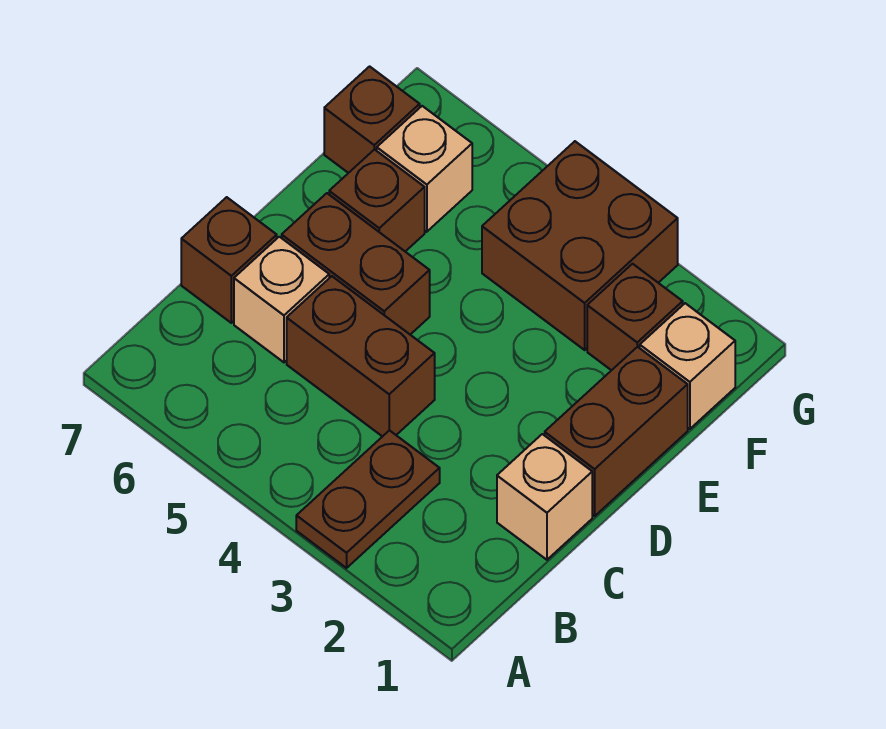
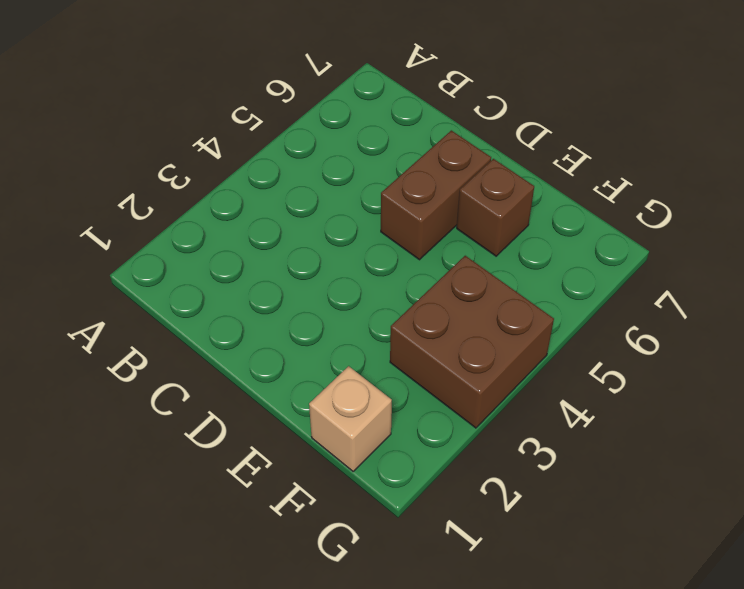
none -> brown 1x2 plate [296,430,440,568]
none -> tan 1x1 brick [497,434,592,560]
none -> brown 1x2 brick [287,276,435,437]

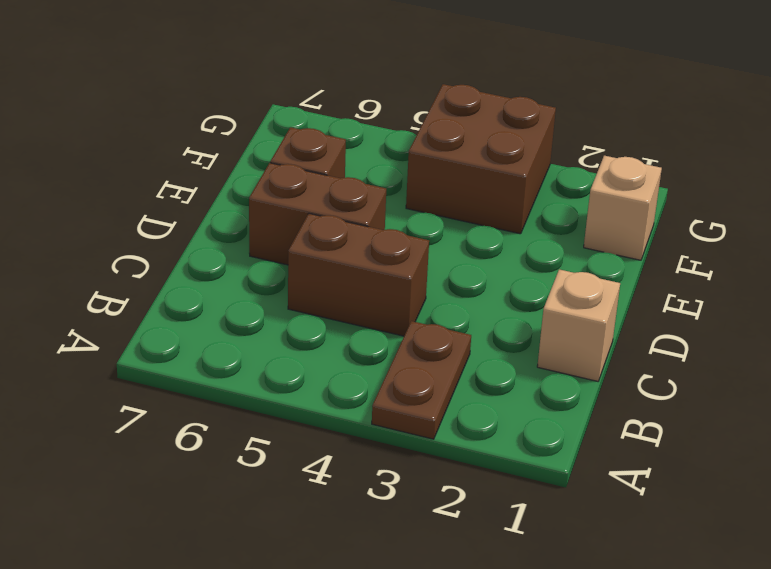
none -> tan 1x1 brick [234,237,329,362]
none -> brown 1x1 brick [181,197,277,323]
none -> brown 1x2 brick [545,347,688,516]

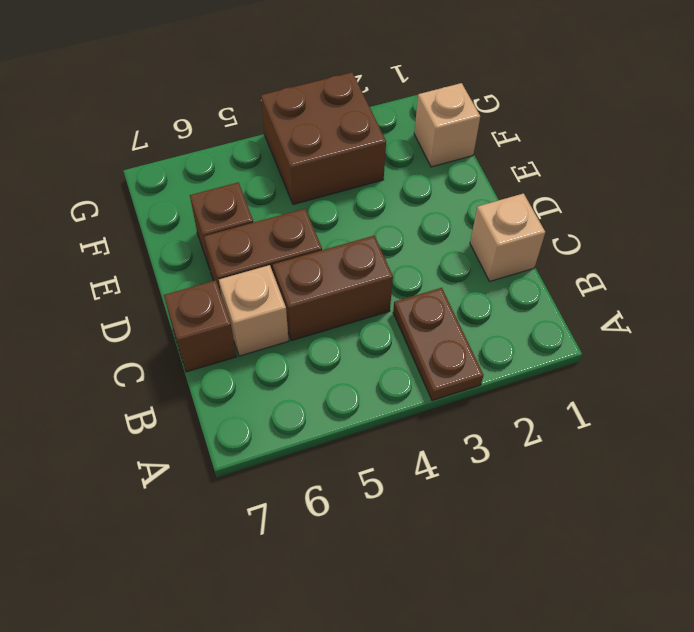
none -> brown 1x2 brick [545,347,688,516]
none -> brown 1x1 brick [587,264,683,370]
none -> tan 1x1 brick [377,106,472,232]

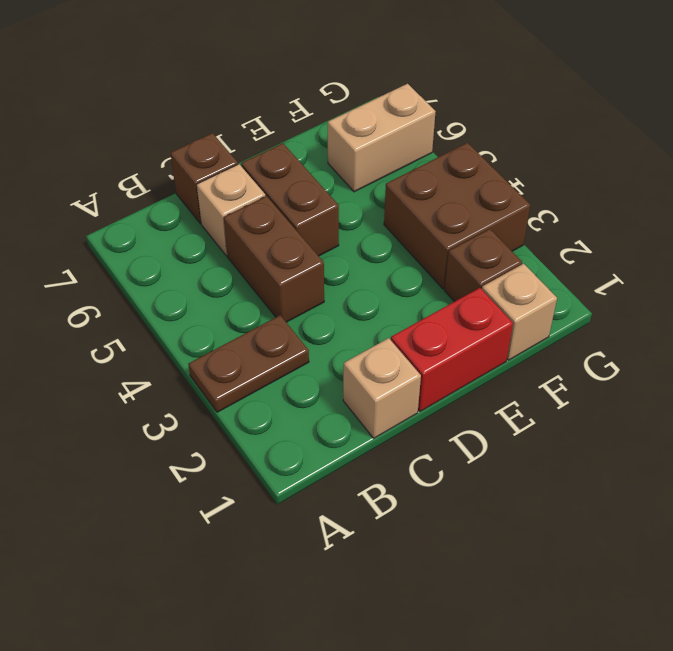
red 1x2 brick [391,288,513,412] -> brown 1x2 brick [545,347,688,516]
tan 1x2 brick [328,84,436,192] -> tan 1x1 brick [377,106,472,232]
none -> brown 1x1 brick [329,149,425,251]
none -> brown 1x1 brick [324,66,420,173]

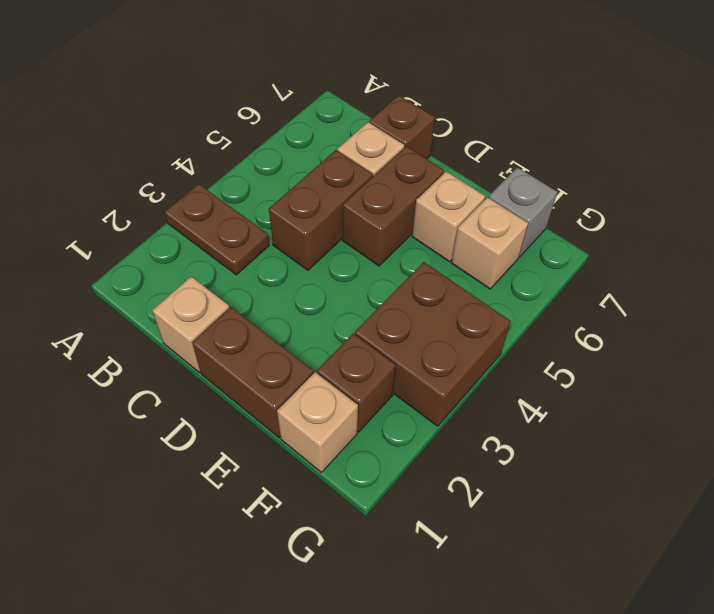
tan 1x1 brick [412,171,485,262] -> brown 1x1 brick [329,149,425,251]
grey 1x1 brick [489,167,557,257] -> brown 1x1 brick [324,66,420,173]

